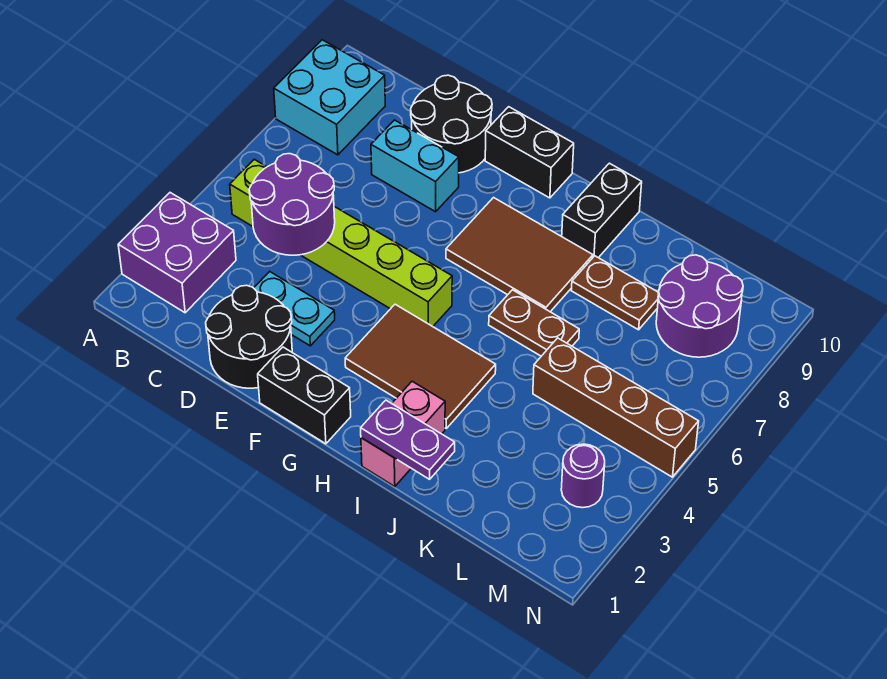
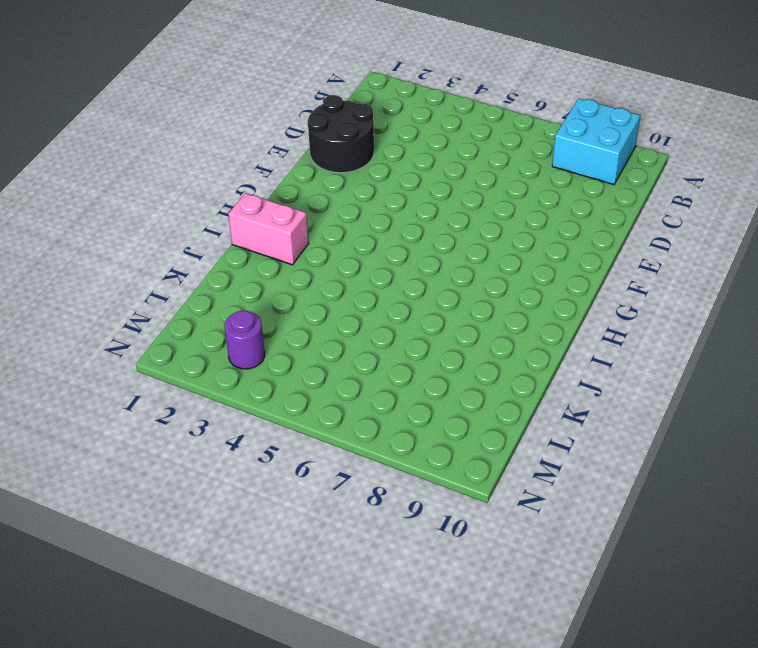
none -> purple 2x2 brick [118,193,236,313]
none -> lime 1x6 brick [230,159,452,326]
none -> cyan 1x2 plate [254,272,335,346]

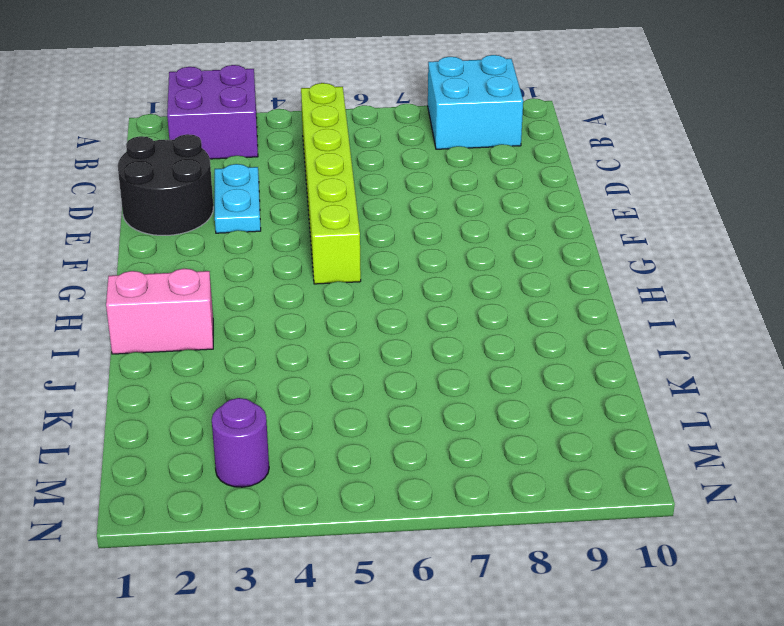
none -> cyan 1x2 brick [371,120,459,212]
none -> black 2x2 round brick [411,75,492,173]
none -> black 1x2 brick [258,347,351,444]

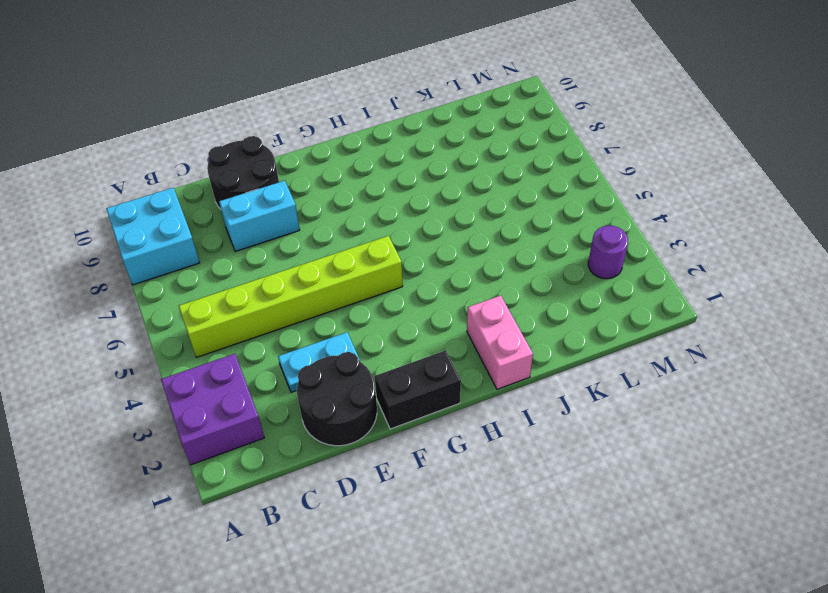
none -> black 1x2 brick [485,107,574,198]
none -> brown 2x3 tile [345,304,496,428]
none -> brown 2x3 tile [446,198,593,312]

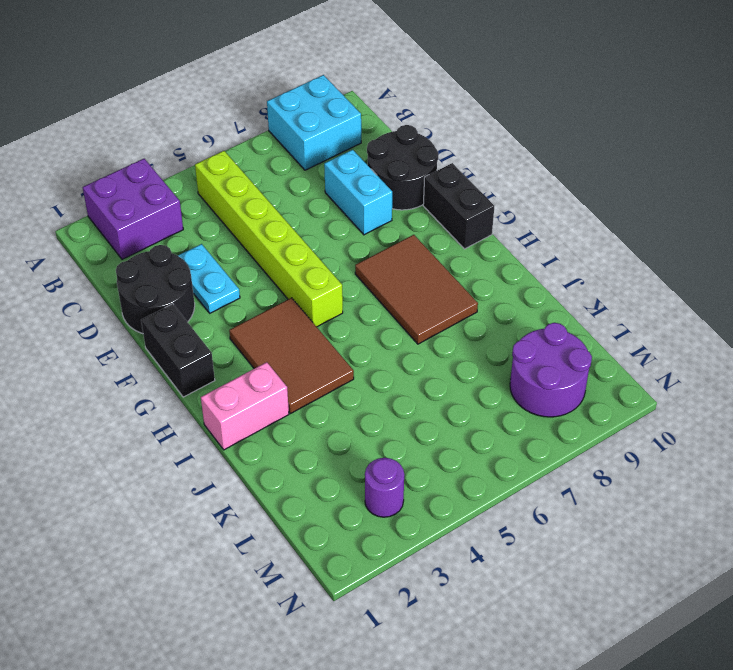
none -> brown 1x2 plate [489,290,579,356]
none -> black 1x2 brick [562,163,642,258]
none -> brown 1x2 plate [571,256,658,330]

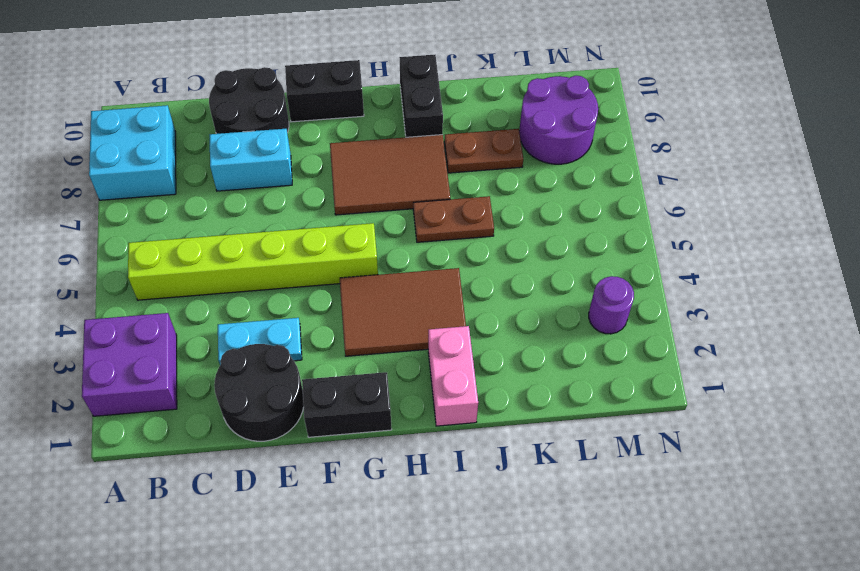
none -> brown 1x4 brick [533,338,699,477]
none -> purple 2x2 round brick [249,154,335,255]
none -> purple 1x2 plate [361,400,455,479]

